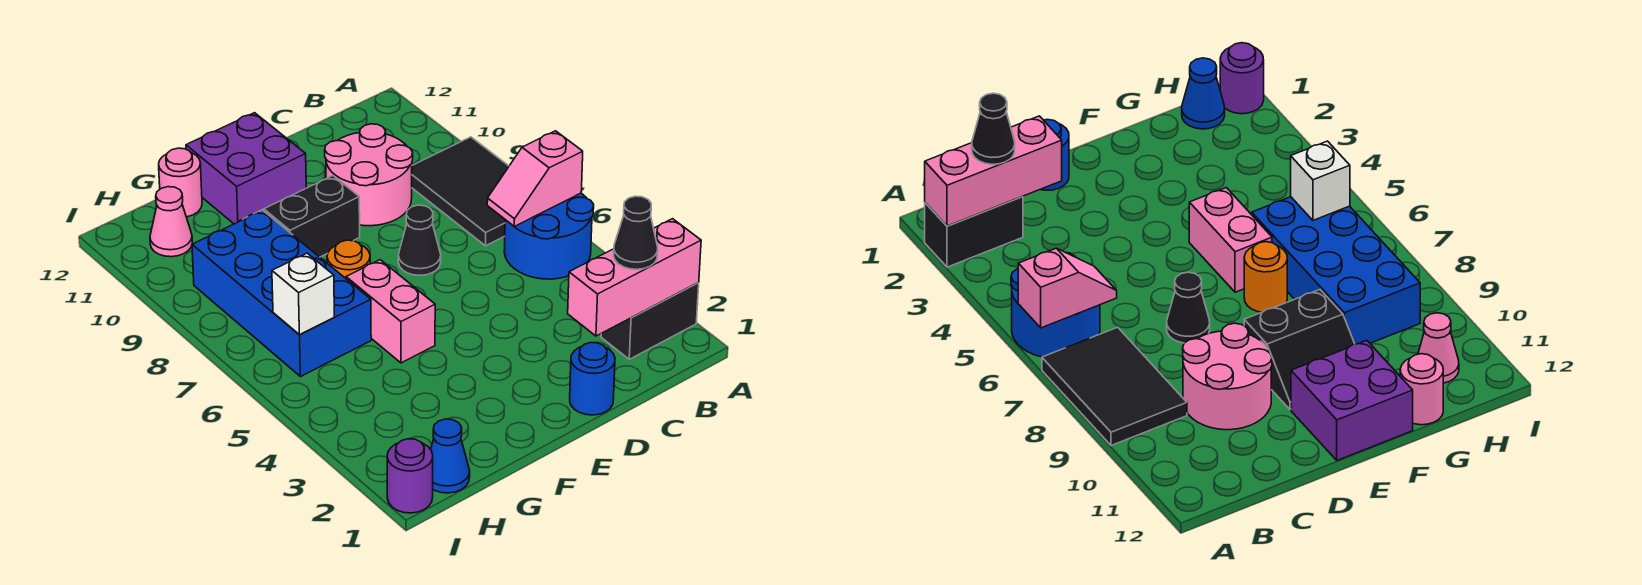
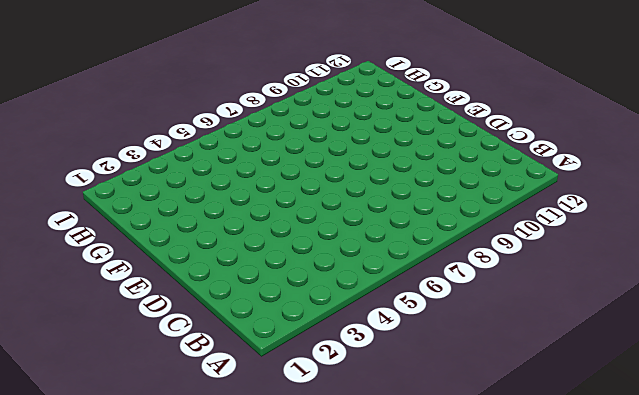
none -> black 1x2 brick [601,282,699,359]
none -> blue 2x2 round brick [504,193,594,279]
none -> black 2x3 tile [412,137,509,246]

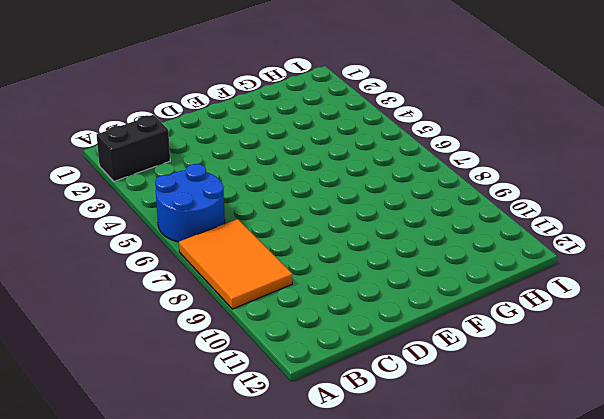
orange 2x3 tile [179,219,292,309] -> black 2x3 tile [412,137,509,246]
none -> pink 2x2 round brick [325,124,413,226]
none -> blue 1x1 round brick [570,343,615,415]
none -> black 1x1 cone [398,205,441,275]

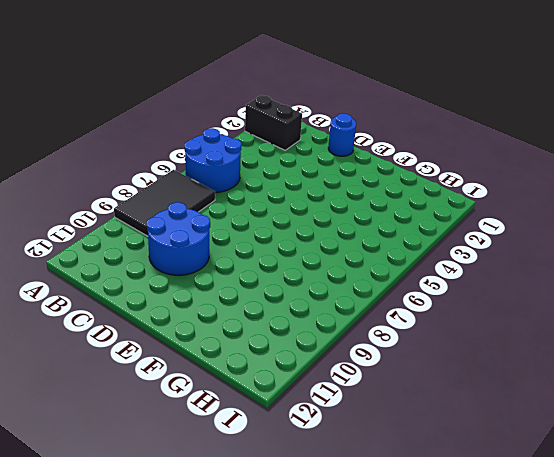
blue 2x2 round brick [147,202,210,275] -> pink 2x2 round brick [325,124,413,226]
none -> black 1x1 cone [398,205,441,275]
none -> black 2x2 slope [240,176,360,257]
none -> purple 2x2 brick [186,113,306,224]

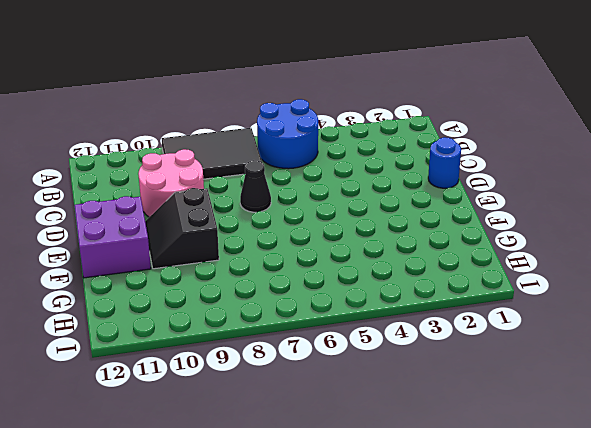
none -> black 1x2 brick [601,282,699,359]
none -> pink 1x2 brick [346,260,435,363]
none -> orange 1x1 round brick [327,240,370,278]

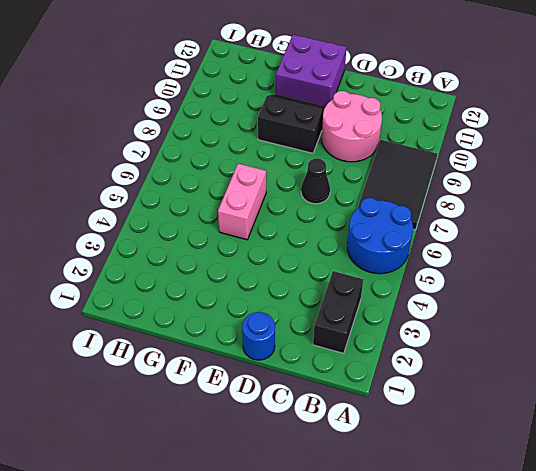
black 1x2 brick [313,271,363,353] -> black 1x2 brick turned to [601,282,699,359]
none -> orange 1x1 round brick [327,240,370,278]
none -> blue 2x4 brick [192,210,371,377]
none -> pink 1x1 round brick [159,148,202,217]

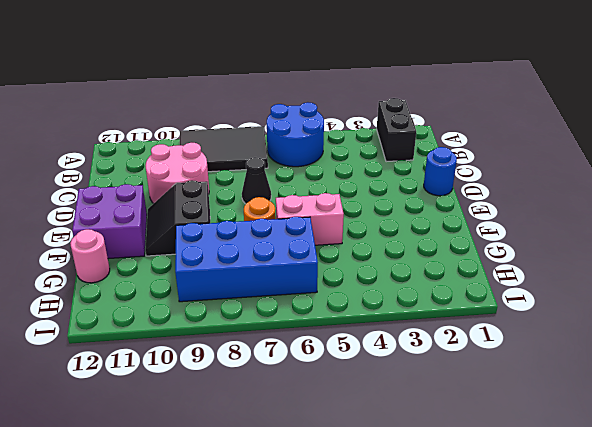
none -> blue 1x1 cone [430,419,470,493]
none -> pink 1x1 cone [150,187,192,257]
none -> purple 1x1 round brick [387,439,433,513]

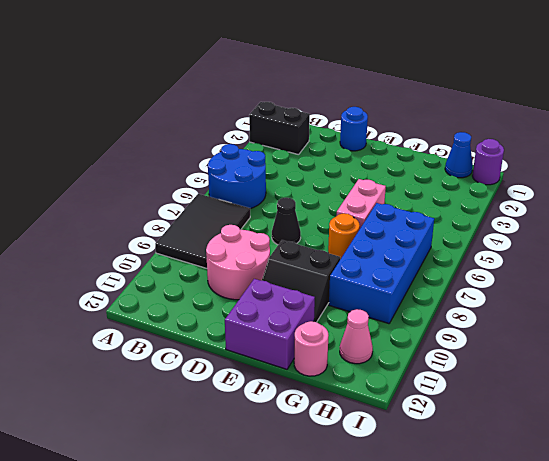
none -> pink 1x3 brick [568,219,701,336]
none -> pink 1x2 slope [487,131,583,226]
none -> white 1x1 brick [272,253,334,335]

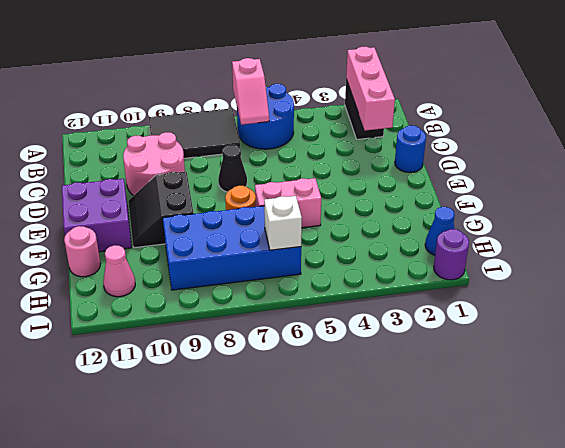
none -> black 1x1 cone [614,196,658,269]

